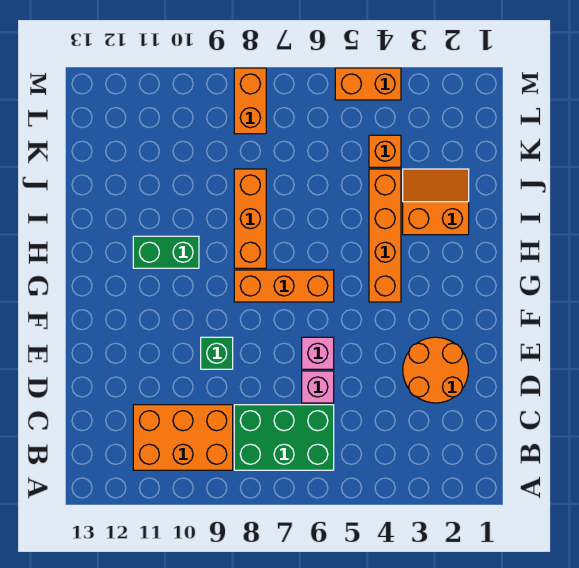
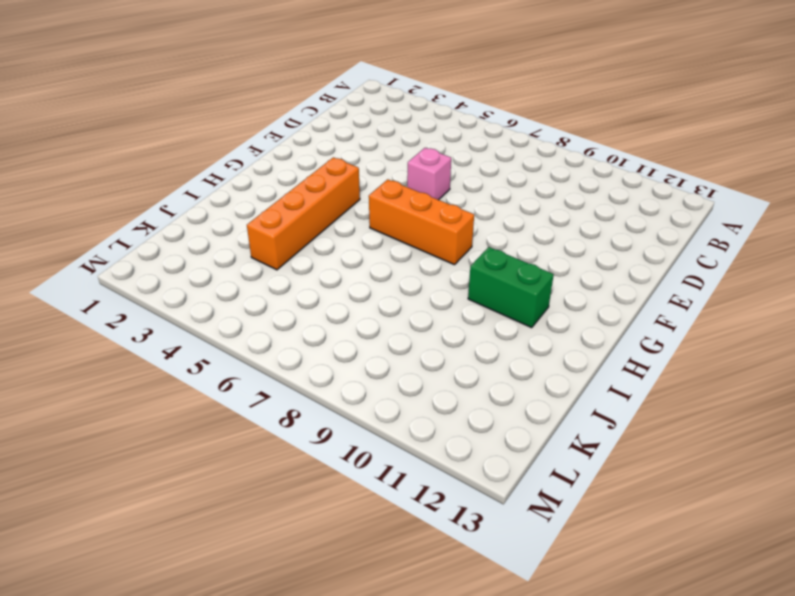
none -> green 2x3 brick [234,405,334,470]
none -> orange 2x3 brick [133,405,233,470]
none -> orange 2x2 round brick [403,337,468,403]

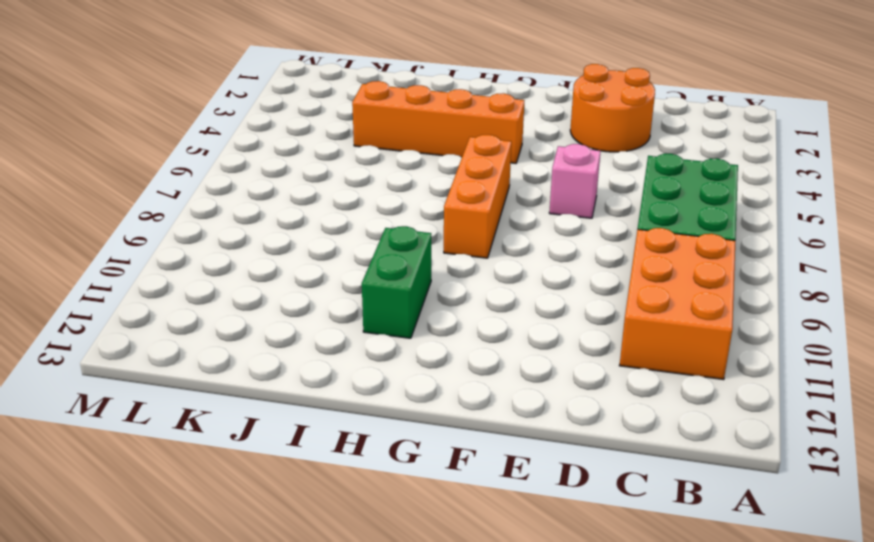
none -> pink 1x1 brick [302,371,334,403]
none -> green 1x1 brick [201,337,233,369]
none -> orange 1x3 brick [234,169,266,268]

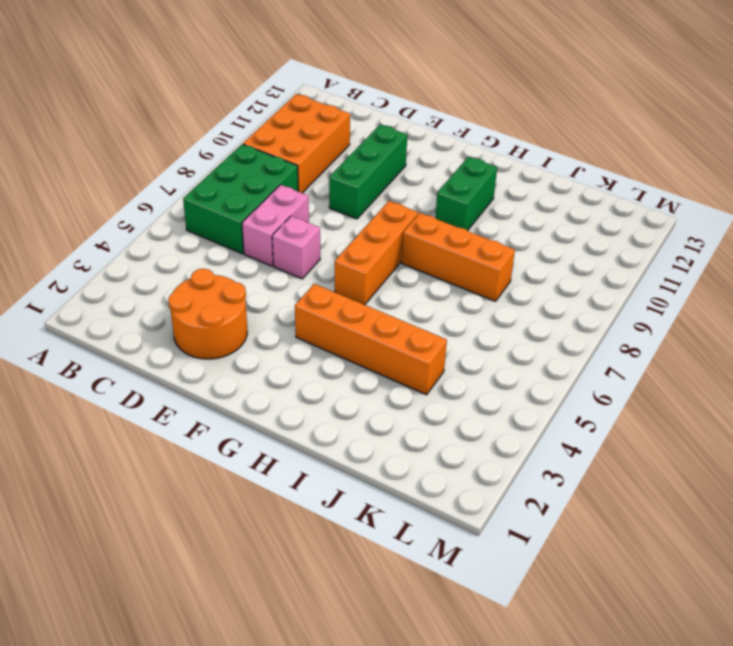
pink 1x2 brick [242,185,309,266] -> pink 1x1 brick [302,371,334,403]
green 1x3 brick [329,125,407,219] -> green 1x1 brick [201,337,233,369]
none -> orange 2x2 slope [403,169,469,235]
none -> orange 1x1 brick [369,135,401,167]
none -> orange 1x2 brick [234,68,266,134]

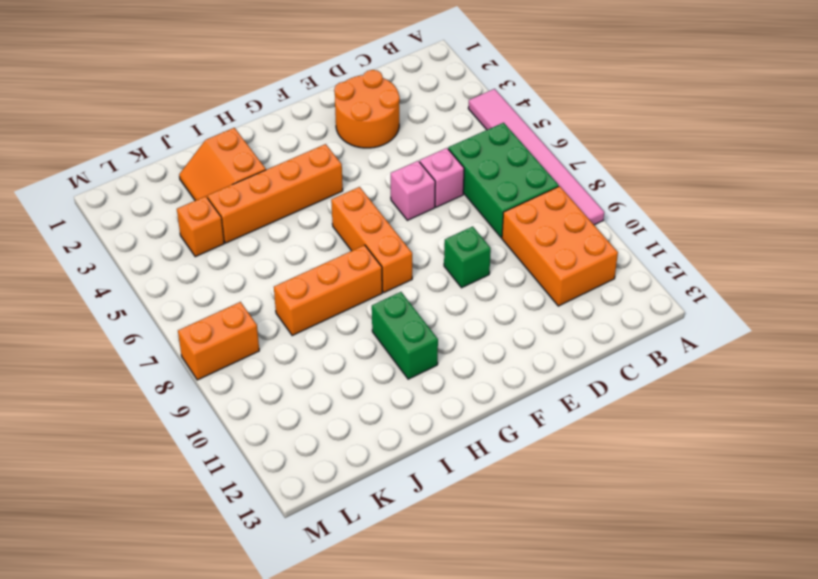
pink 1x6 tile [468,89,604,225] -> none
none -> orange 1x2 brick [335,68,401,100]

